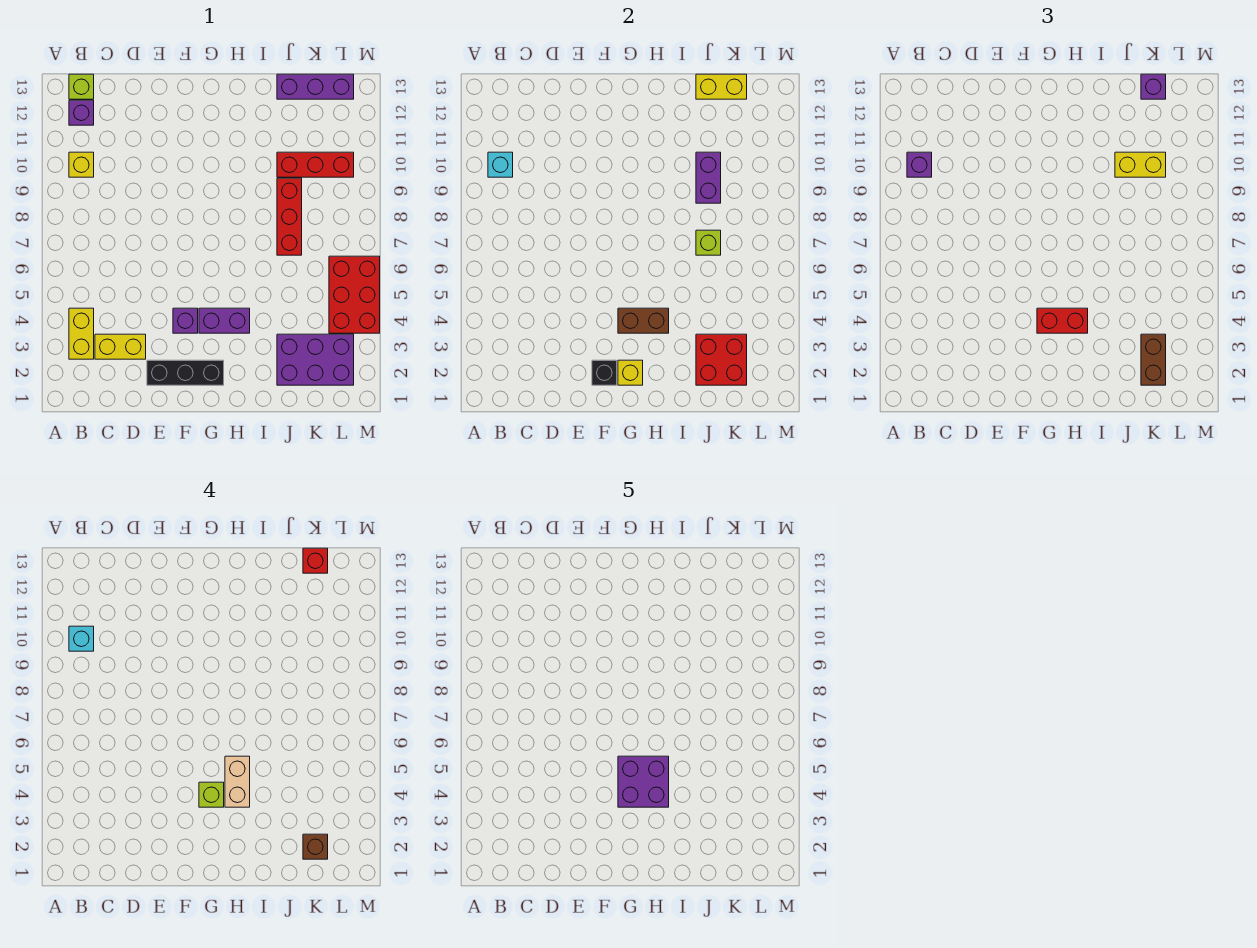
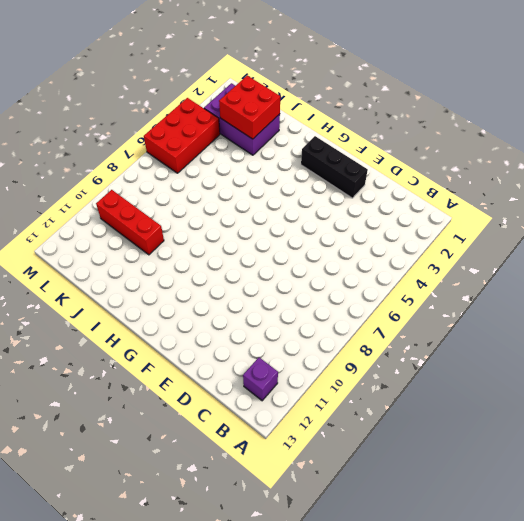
none -> yellow 1x2 brick [69,308,94,359]
none -> yellow 1x1 brick [69,152,94,177]
none -> lime 1x1 brick [69,74,94,99]
none -> yellow 1x2 brick [95,334,146,359]

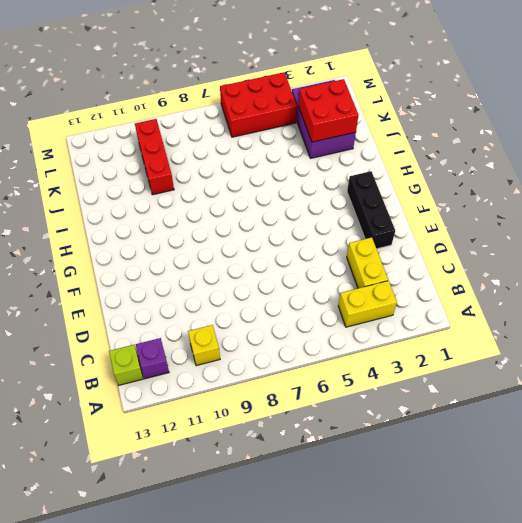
none -> purple 1x1 brick [173,308,198,333]
none -> purple 1x2 brick [199,308,250,333]
none -> red 1x3 brick [277,178,302,255]
none -> purple 1x3 brick [277,74,354,99]

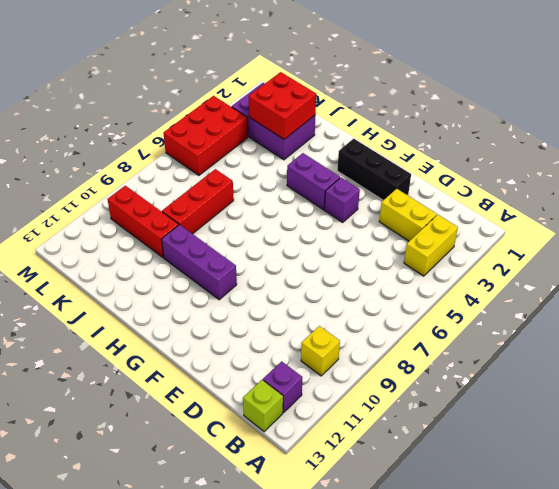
purple 1x3 brick [162,225,237,300] -> purple 1x3 brick moved to [277,74,354,99]
none -> cyan 1x1 brick [488,152,513,177]
none -> black 1x1 brick [592,360,617,385]
none -> yellow 1x1 brick [618,360,643,385]
none -> brown 1x2 brick [618,308,669,333]

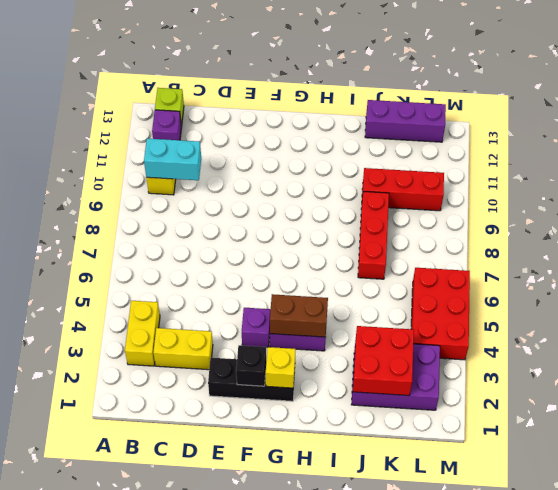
cyan 1x2 brick [144,138,201,180] -> cyan 1x1 brick [488,152,513,177]
none -> lime 1x1 brick [696,230,721,255]
none -> purple 1x2 brick [696,152,721,203]
none -> yellow 1x2 brick [696,74,747,99]
none -> purple 1x1 brick [907,152,932,177]

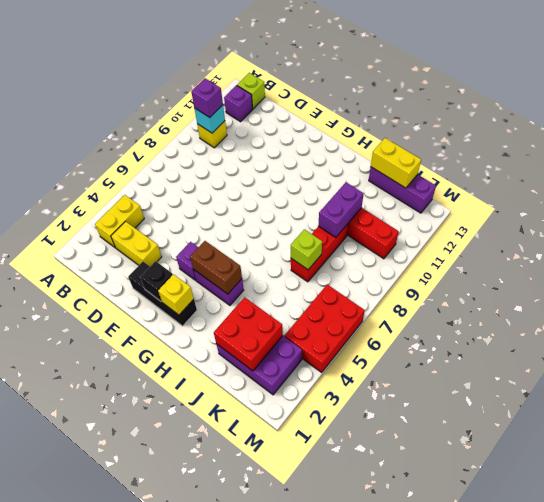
none -> red 1x2 brick [1037,308,1088,333]
none -> yellow 1x2 brick [1115,152,1166,177]
none -> brown 1x2 brick [1141,334,1166,385]
none -> purple 1x1 brick [1141,74,1166,99]

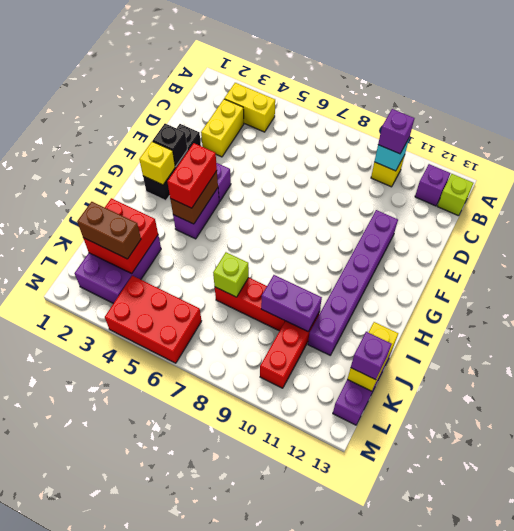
purple 1x6 brick [308,210,398,355] -> none
none -> yellow 1x2 brick [1115,152,1166,177]
none -> cyan 1x1 brick [69,626,94,651]
none -> lime 1x1 brick [199,782,224,807]
none -> tan 1x2 brick [225,756,250,807]

